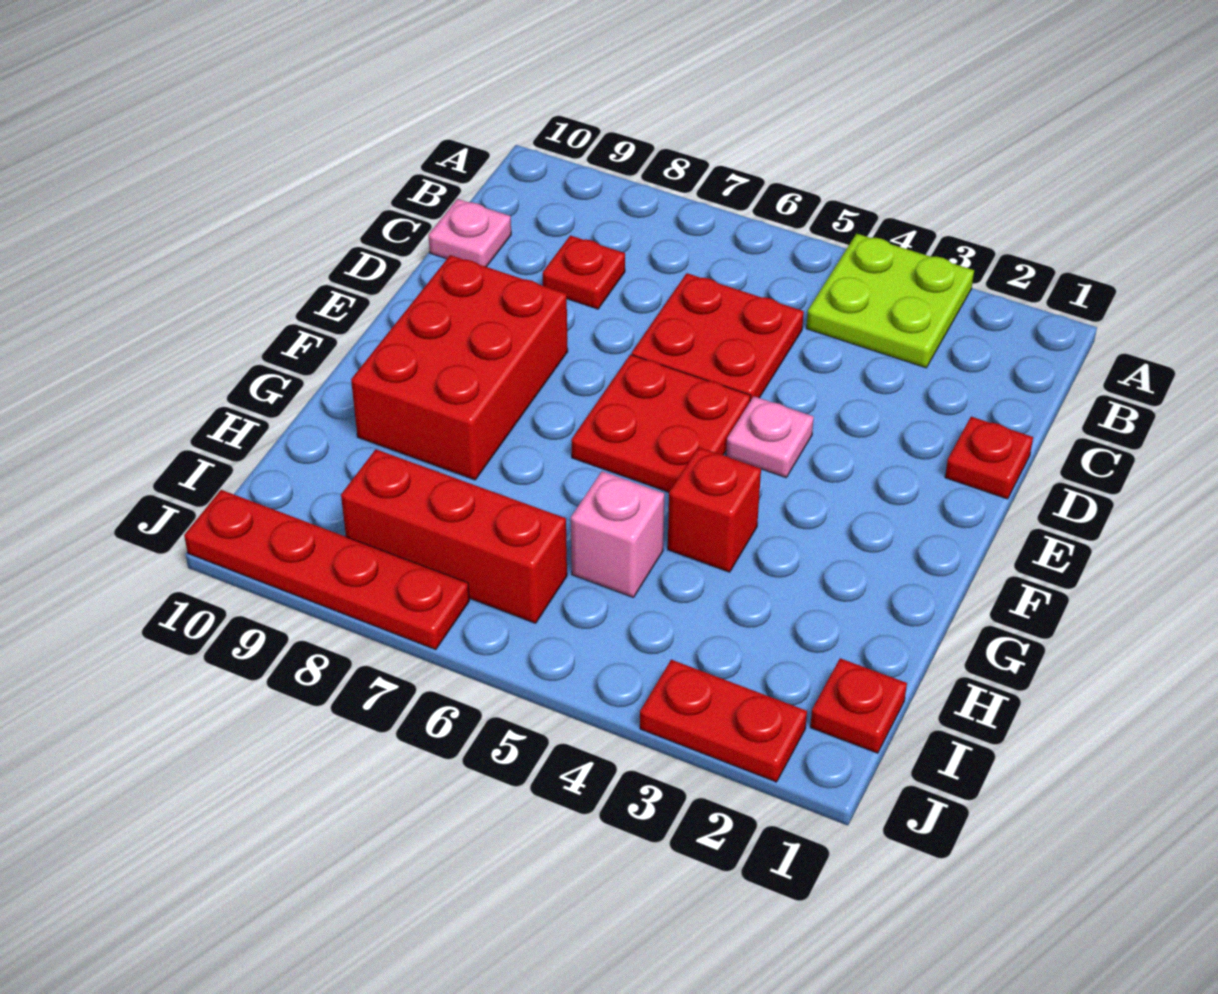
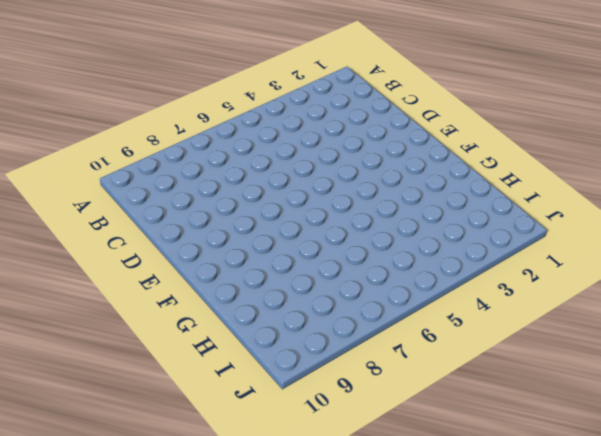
none -> lime 2x2 plate [806,234,974,368]
none -> red 2x2 plate [632,273,804,401]
none -> red 1x1 plate [543,235,625,309]

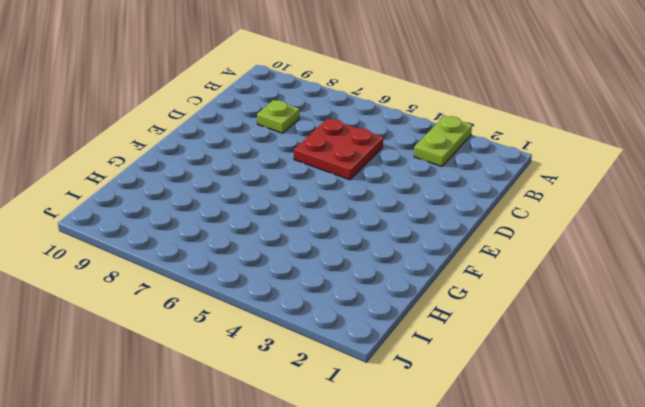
lime 1x2 plate [414,116,472,166] -> lime 2x2 plate [806,234,974,368]
lime 1x1 plate [257,100,299,133] -> red 1x1 plate [543,235,625,309]
none -> pink 1x1 plate [429,199,511,267]
none -> red 1x1 plate [945,417,1033,499]
none -> pink 1x1 plate [726,396,814,478]

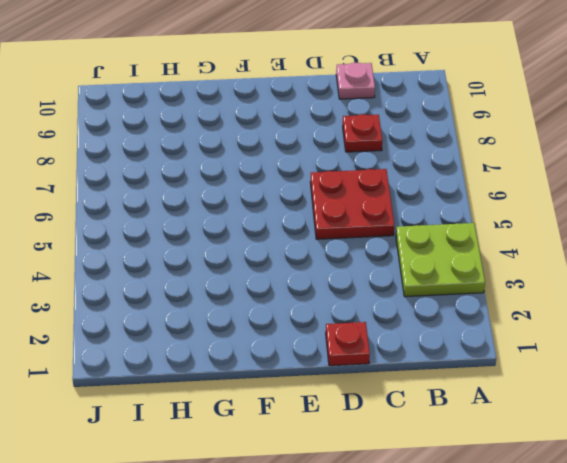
none -> pink 1x1 plate [726,396,814,478]
none -> red 2x2 plate [571,355,751,492]
none -> red 2x3 brick [351,255,568,480]

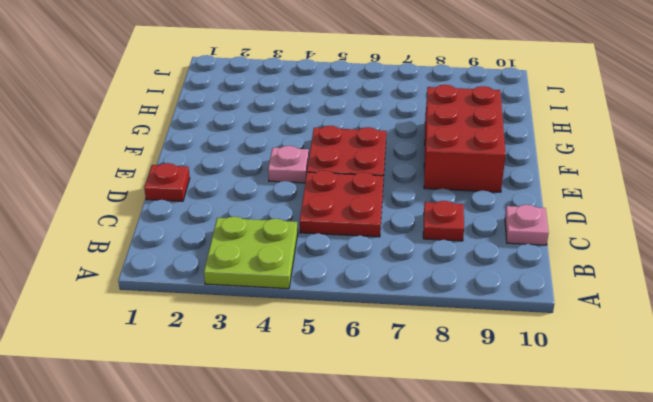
none -> red 1x1 brick [668,447,761,572]
none -> pink 1x1 brick [571,471,664,597]
none -> red 1x1 plate [810,658,907,753]

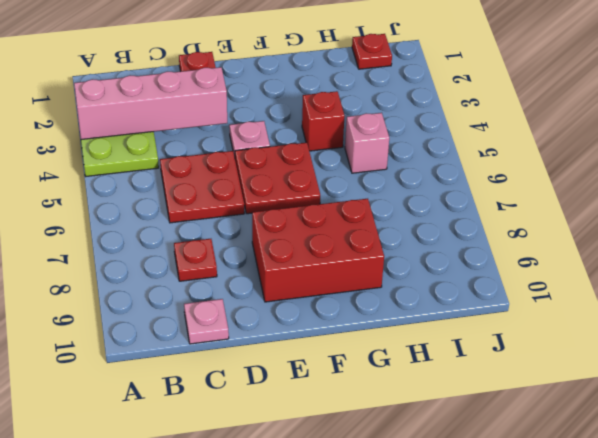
pink 1x4 brick [74,67,227,140] -> none
none -> red 1x3 brick [341,449,567,623]
none -> red 1x2 plate [640,660,807,782]
none -> red 1x4 plate [184,490,469,650]

